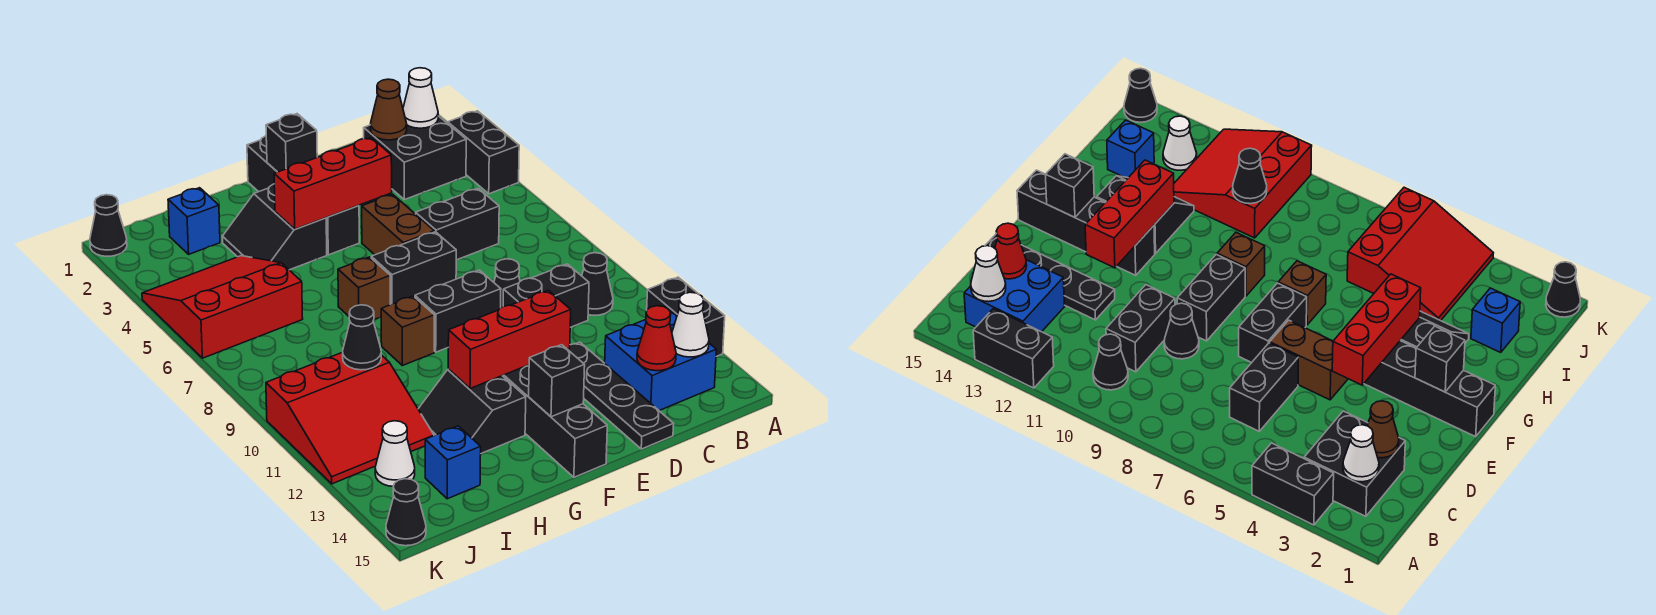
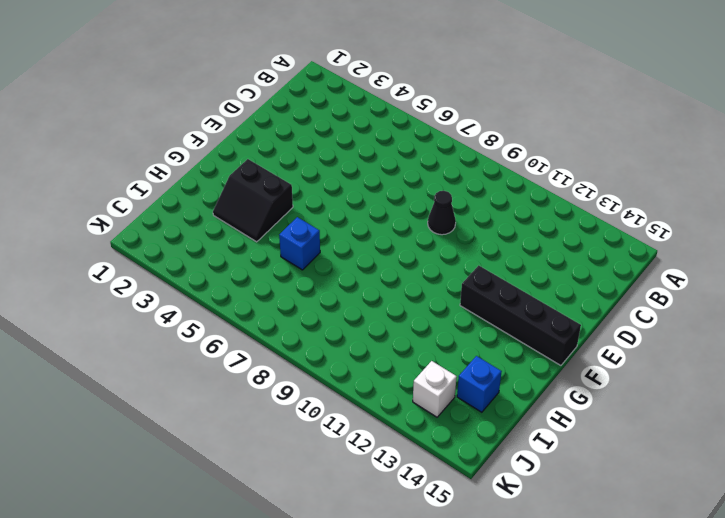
blue 1x1 brick [279,217,320,270] -> blue 1x1 brick moved to [168,188,220,254]
white 1x1 brick [413,361,457,417] -> white 1x1 cone [375,421,415,486]
none -> black 1x2 brick [448,111,519,194]
none -> black 1x2 brick [647,277,725,356]
none -> black 2x2 brick [364,116,466,200]
none -> black 1x1 cone [582,253,613,315]

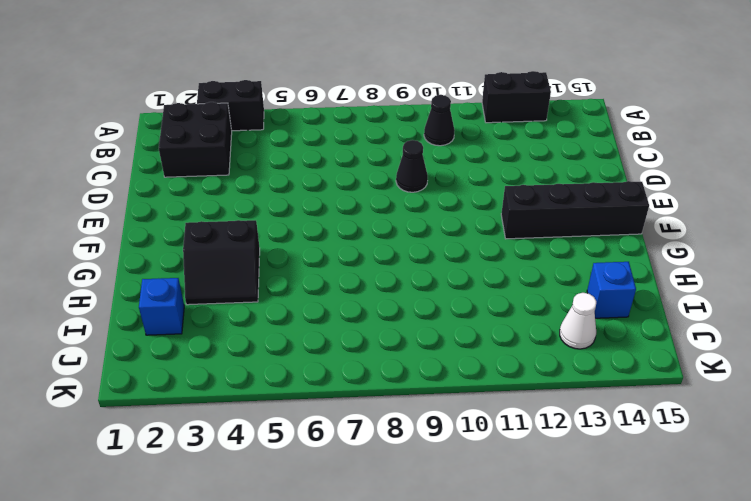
none -> blue 2x2 brick [605,310,716,411]
none -> black 1x2 brick [416,188,499,260]
none -> black 1x2 brick [503,264,589,327]
none -> black 1x4 plate [568,342,674,449]

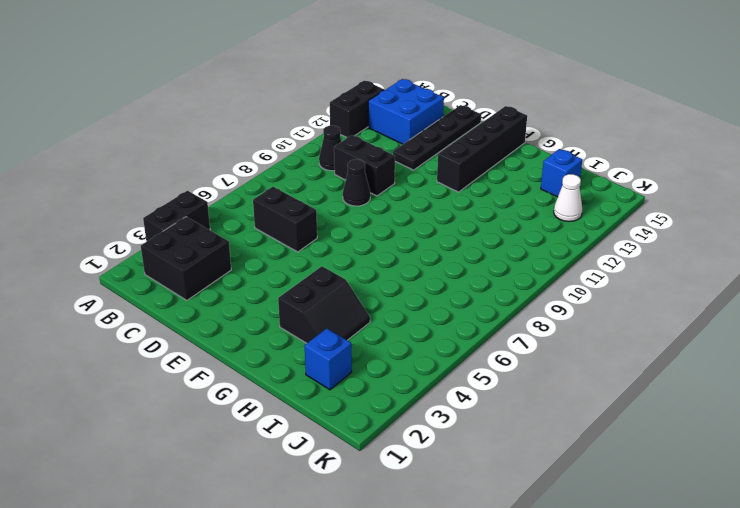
none -> brown 1x2 brick [362,194,435,255]
none -> black 1x2 brick [371,232,456,305]
none -> black 1x2 brick [415,270,501,352]
none -> black 1x4 brick [247,136,359,255]

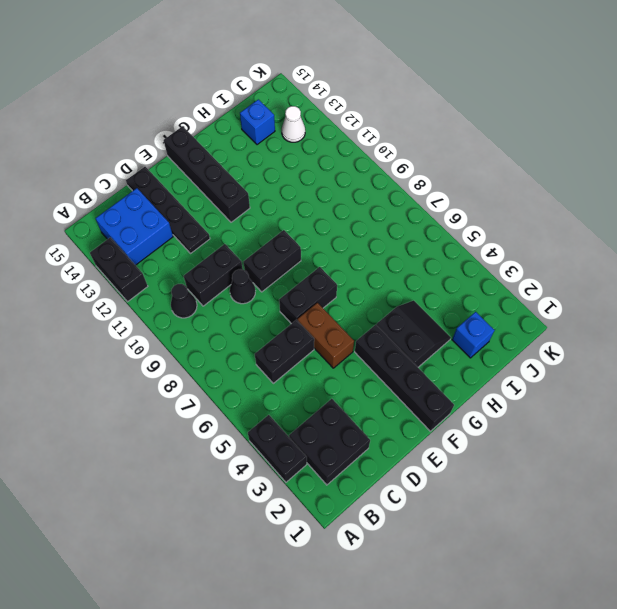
none -> brown 1x1 brick [338,257,390,320]
none -> brown 1x1 brick [381,296,434,366]
none -> black 2x2 slope [418,369,526,453]
none -> red 3x3 slope [142,256,303,358]

